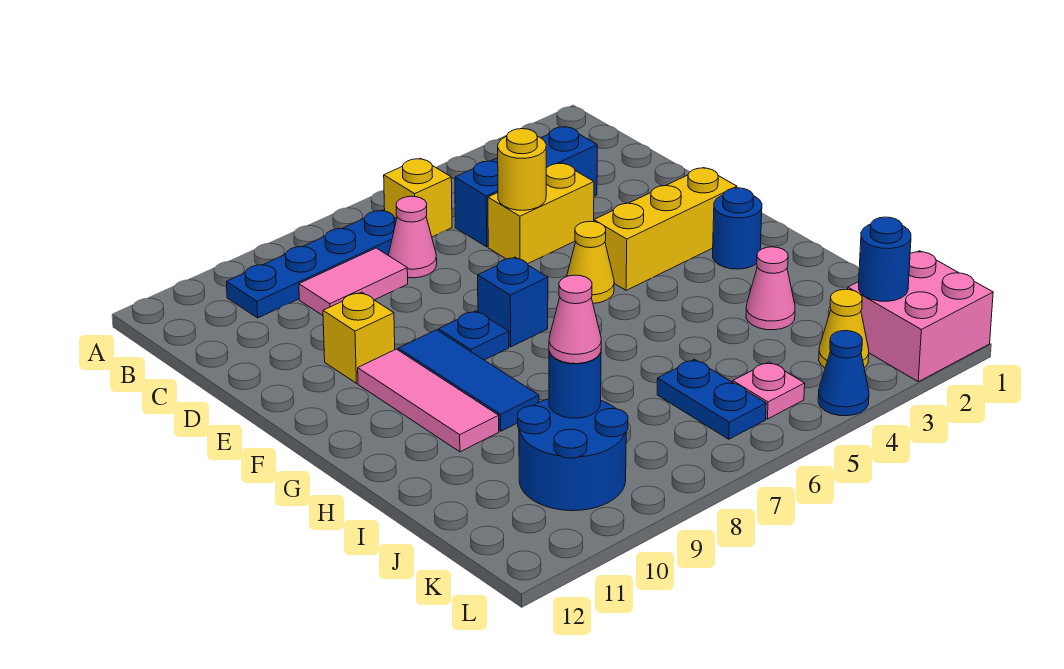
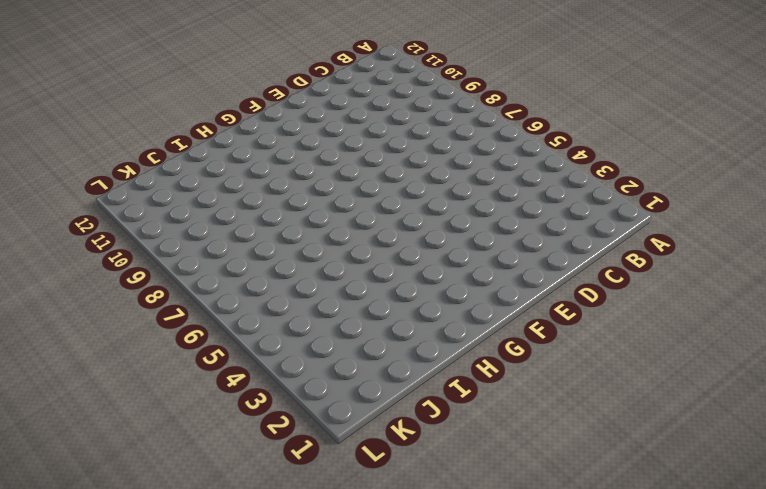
none -> yellow 1x1 brick [384,158,452,237]
none -> blue 1x4 plate [227,210,397,318]
none -> blue 1x3 brick [455,127,597,247]

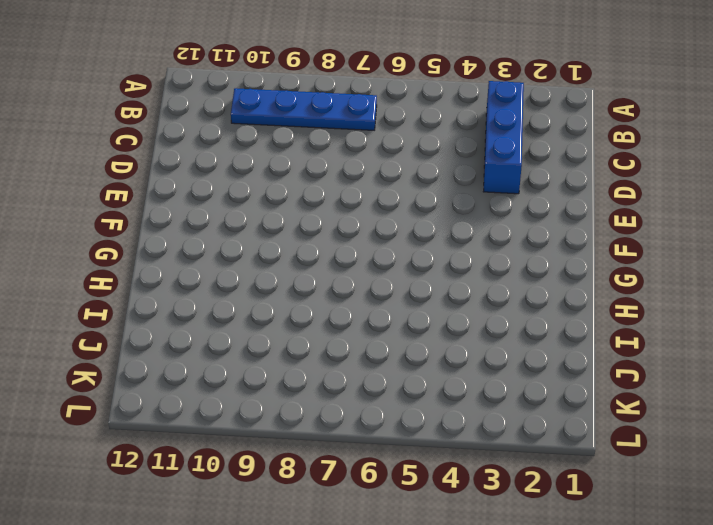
blue 1x3 brick [483,81,524,194] -> blue 1x3 brick turned to [455,127,597,247]
none -> yellow 1x1 brick [384,158,452,237]
none -> pink 1x1 cone [389,196,437,278]
none -> pink 1x2 tile [299,248,408,315]

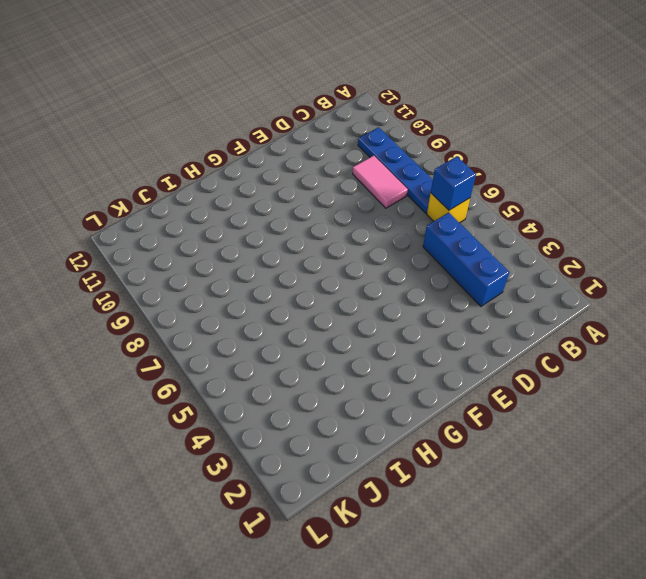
blue 1x1 brick [431,156,476,210] -> blue 1x1 brick moved to [478,257,548,347]
none -> pink 1x1 cone [389,196,437,278]
none -> yellow 1x2 brick [488,163,594,264]
none -> yellow 1x1 brick [323,292,395,383]

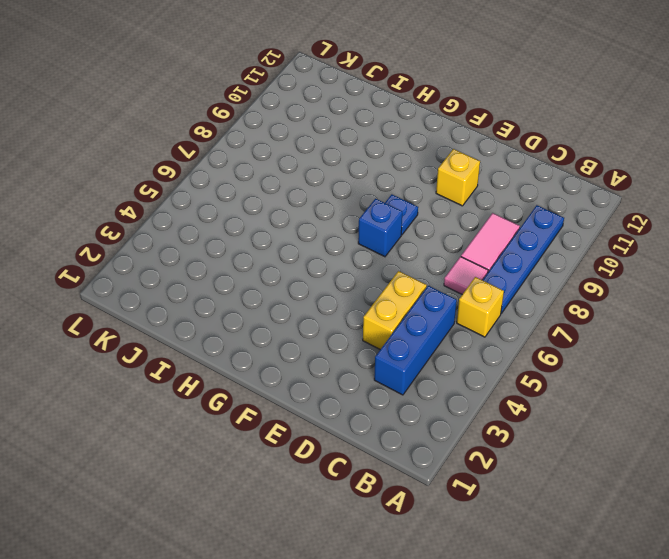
pink 1x1 tile [444,257,488,294] -> pink 1x1 cone [389,196,437,278]
none -> yellow 1x3 brick [594,168,737,290]
none -> yellow 1x1 cone [567,221,614,303]
none -> blue 1x3 tile [398,330,539,431]

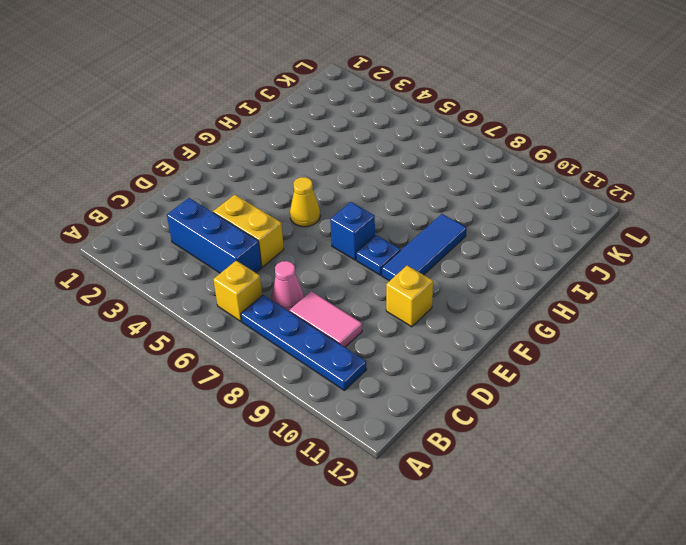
none -> yellow 1x3 brick [594,168,737,290]
none -> pink 1x3 tile [358,349,499,452]
none -> blue 1x1 round brick [713,188,762,269]

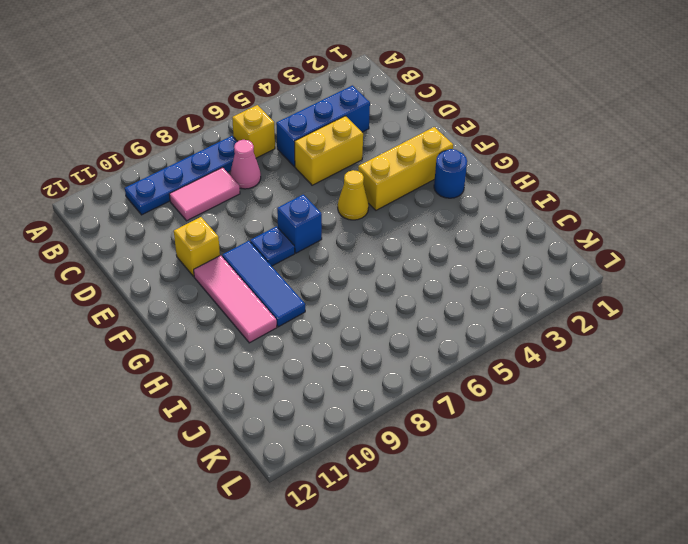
none -> pink 1x1 cone [746,247,795,330]
none -> blue 1x2 plate [657,359,766,439]
none -> blue 2x2 round brick [518,399,628,511]

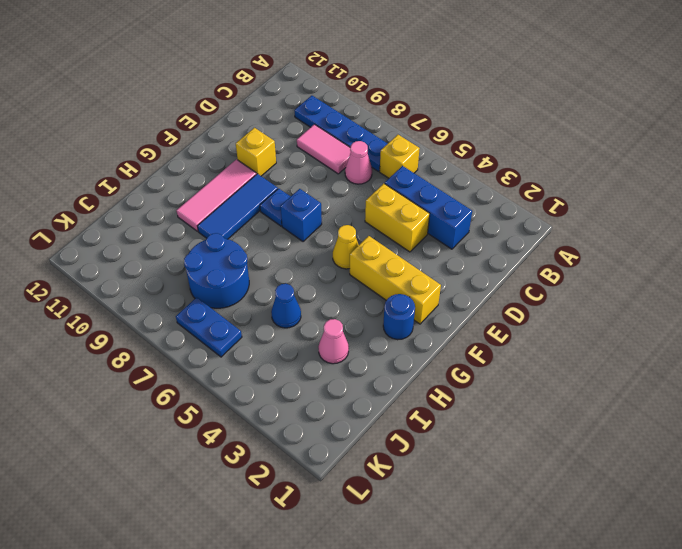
blue 1x1 cone [271,284,301,328] -> blue 1x1 cone moved to [818,331,869,416]
blue 2x2 round brick [184,233,249,308] -> blue 2x2 round brick moved to [518,399,628,511]
blue 1x2 plate [176,297,242,357] -> blue 1x2 plate turned to [657,359,766,439]
none -> pink 2x2 brick [848,251,993,382]
none -> yellow 1x1 cone [819,289,869,368]
none -> pink 1x1 plate [733,362,805,419]

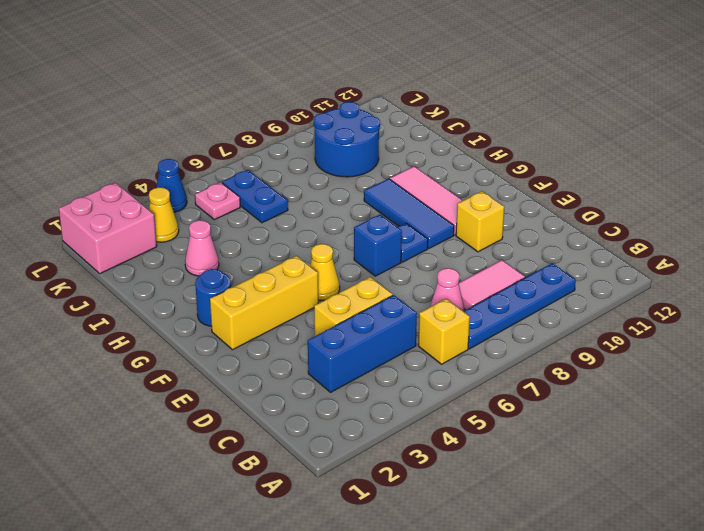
none -> yellow 1x1 round brick [498,129,546,210]
none -> blue 1x1 round brick [549,352,601,418]
none -> blue 1x1 round brick [859,217,911,301]

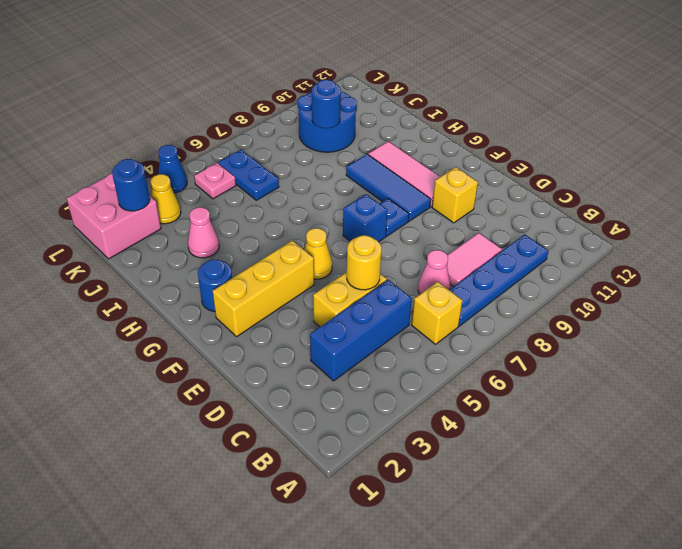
none -> pink 1x1 cone [549,275,601,364]

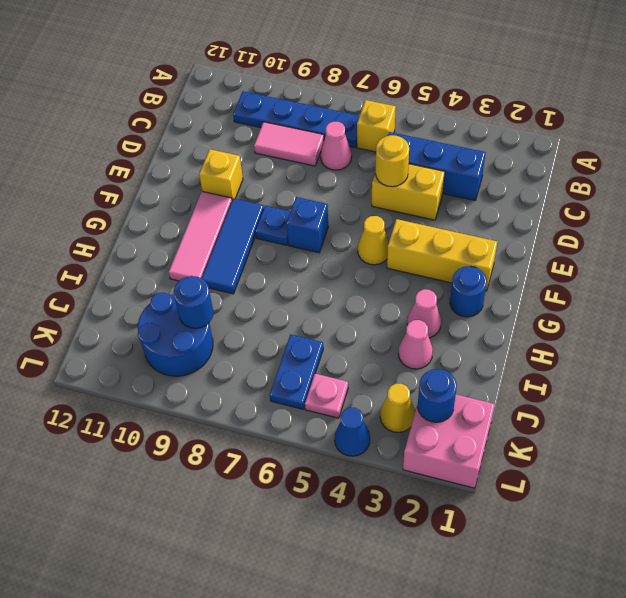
pink 1x1 cone [407,289,441,338] -> pink 1x1 cone moved to [549,275,601,364]

